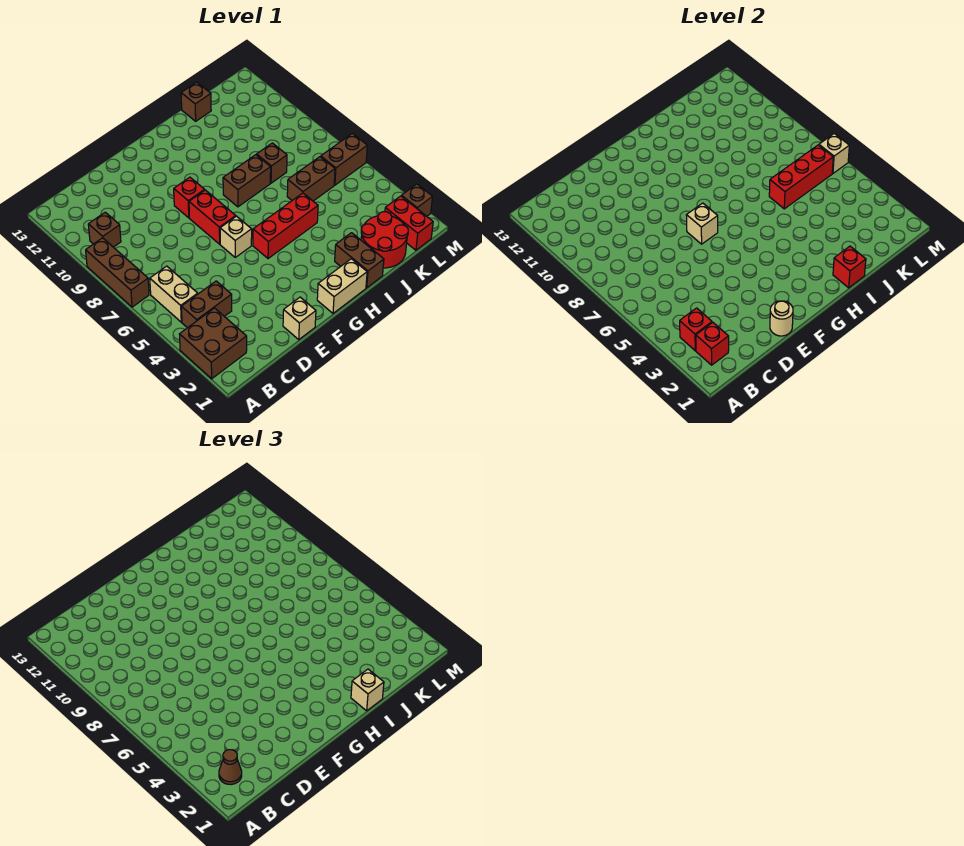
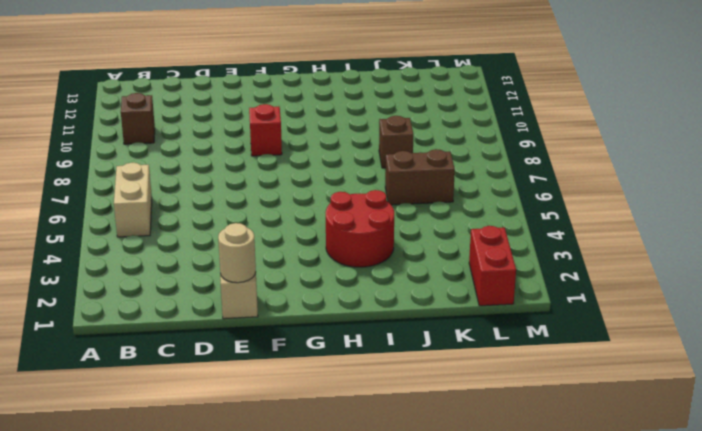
red 2x2 round brick [326,190,394,267] -> red 2x2 round brick moved to [361,212,408,268]
none -> brown 2x2 brick [179,308,247,379]
none -> brown 1x3 brick [86,238,149,307]
none -> brown 1x2 brick [181,281,232,328]

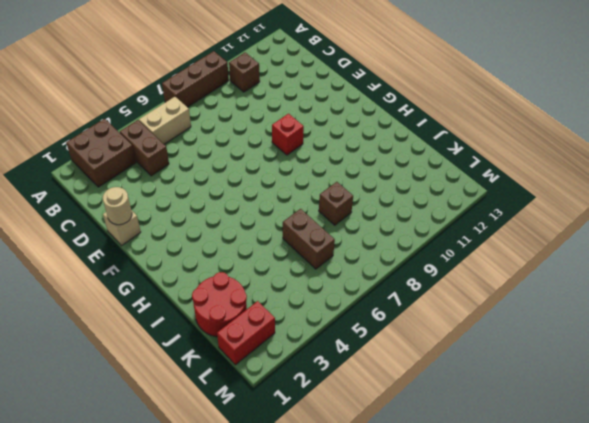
none -> tan 1x1 brick [220,216,252,257]
none -> red 1x2 brick [189,190,236,244]
none -> tan 1x2 brick [317,259,367,313]

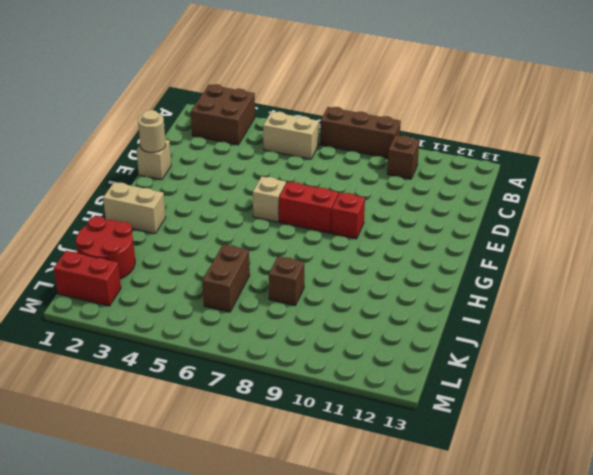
tan 1x2 brick [103,182,166,234] -> tan 1x2 brick turned to [317,259,367,313]
none -> brown 1x2 brick [181,281,232,328]
none -> red 1x3 brick [253,193,318,259]
none -> brown 1x2 brick [223,155,271,207]

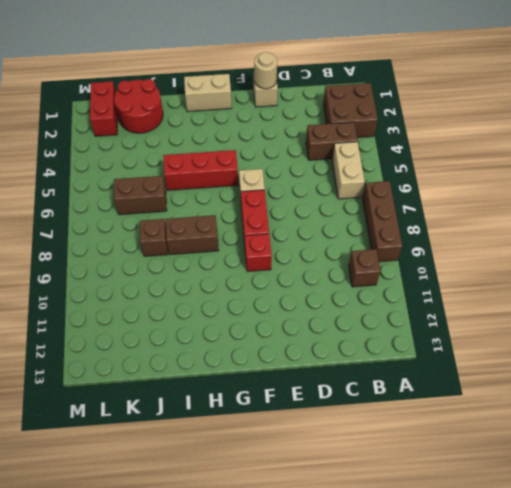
none -> brown 1x2 brick [335,233,384,288]
none -> brown 1x1 brick [181,82,211,121]
none -> brown 1x2 brick [321,134,367,185]

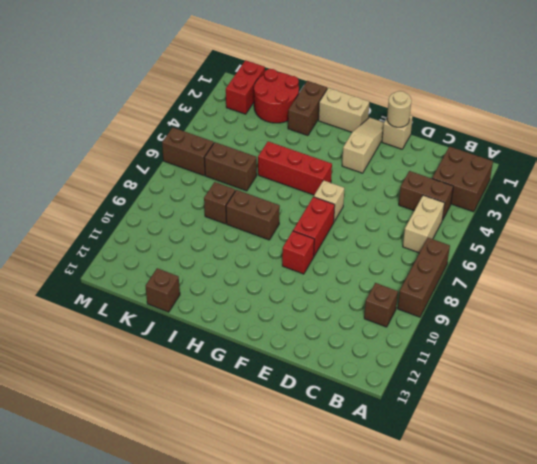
tan 1x3 slope [342,118,384,173] -> none
none -> brown 1x1 brick [402,184,433,216]
none -> red 1x1 brick [696,322,729,365]
none -> red 1x1 brick [680,308,712,351]

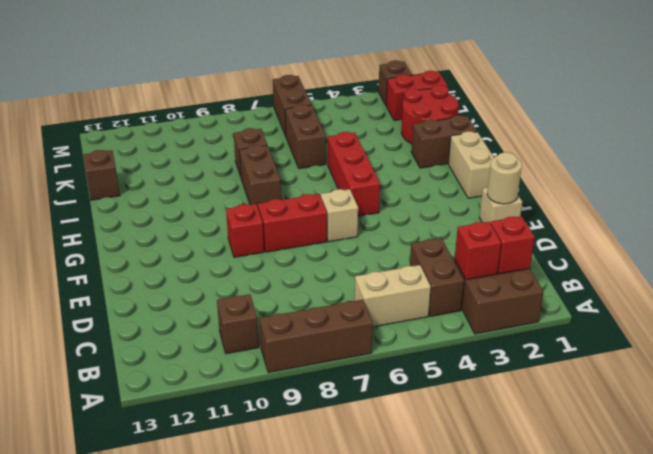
none -> tan 1x1 brick [686,203,718,244]
none -> red 1x1 brick [833,246,866,288]
none -> red 1x3 brick [769,145,833,209]

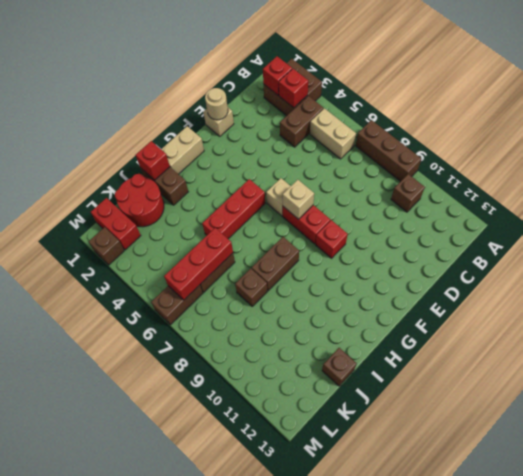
none -> tan 1x1 brick [819,134,849,173]
none -> brown 1x1 cone [219,750,242,785]
none -> tan 1x1 brick [351,669,384,711]

